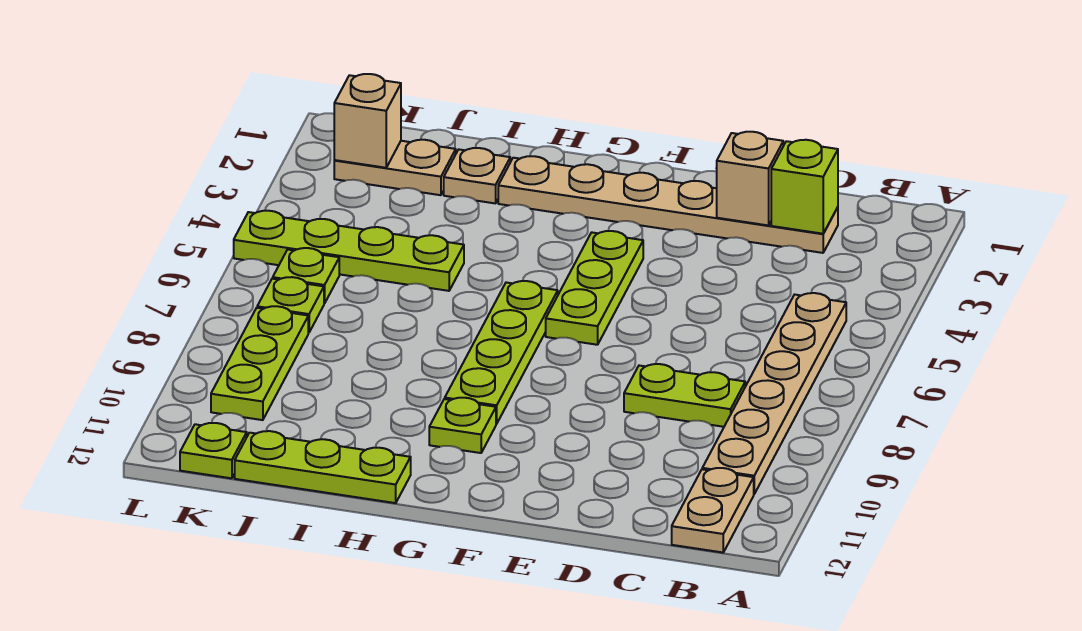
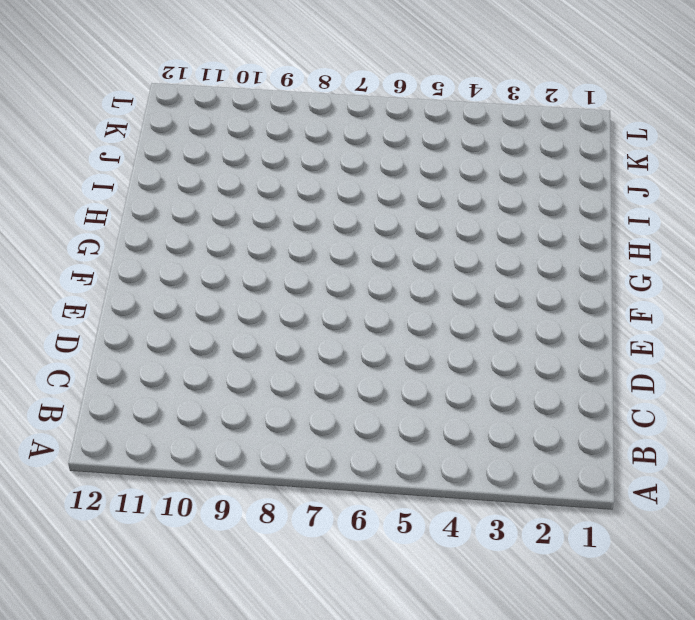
none -> tan 1x6 plate [702,293,846,494]
none -> tan 1x2 plate [672,468,754,553]
none -> tan 1x6 plate [498,156,838,253]

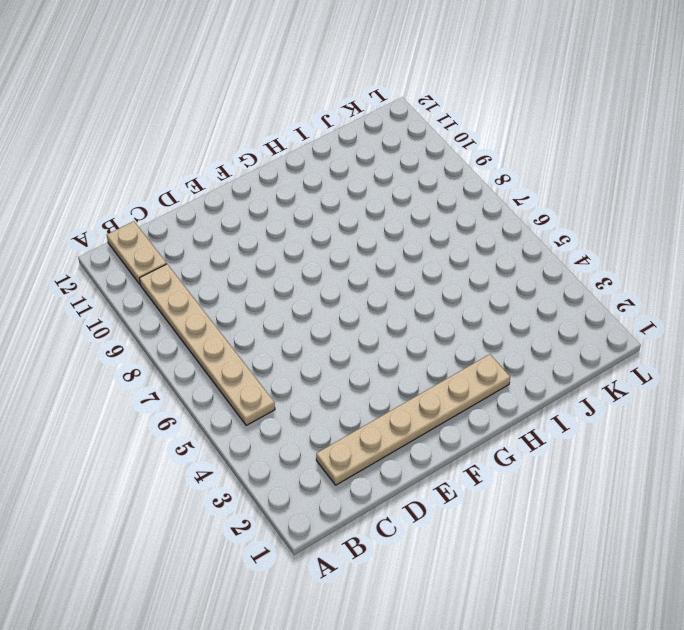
none -> lime 1x2 plate [624,364,745,427]
none -> lime 1x3 plate [546,231,643,345]
none -> lime 1x4 plate [445,281,558,424]

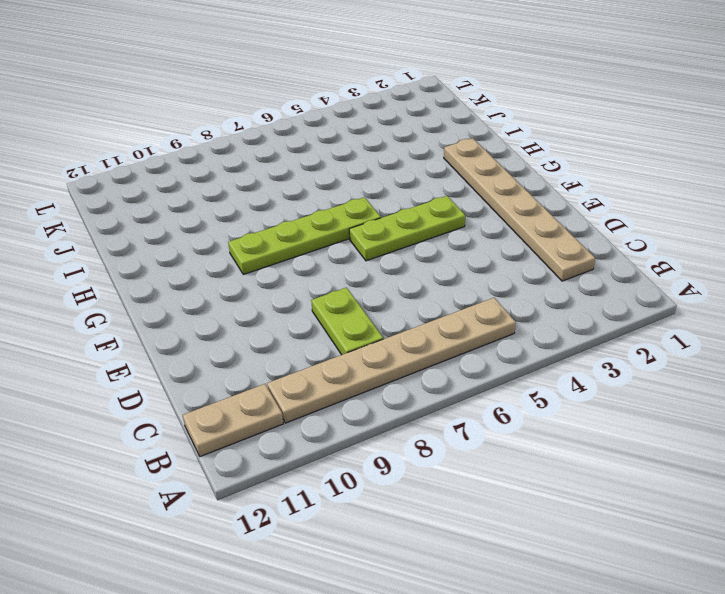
none -> lime 1x1 plate [429,398,496,453]
none -> lime 1x3 plate [235,431,411,503]
none -> tan 1x1 plate [444,148,510,203]

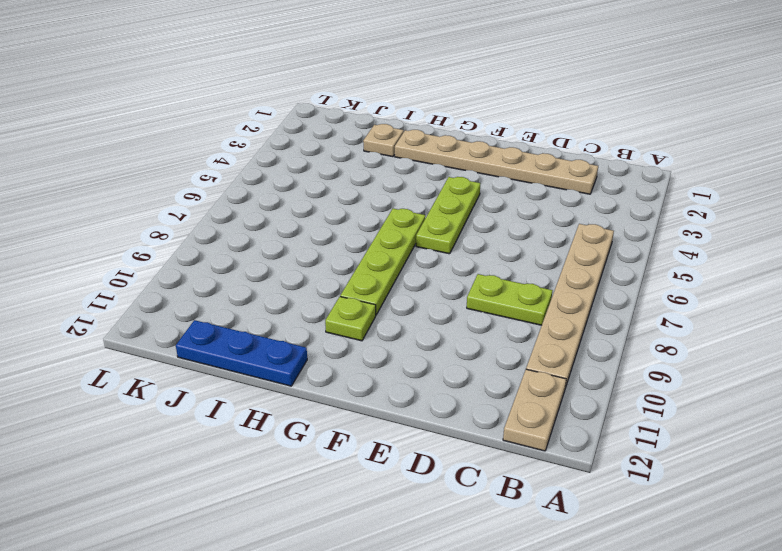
blue 1x3 plate [176,320,307,386] -> lime 1x3 plate [235,431,411,503]
none -> lime 1x4 plate [234,211,464,291]
none -> tan 1x2 plate [334,140,456,195]
none -> lime 1x1 plate [273,248,339,304]

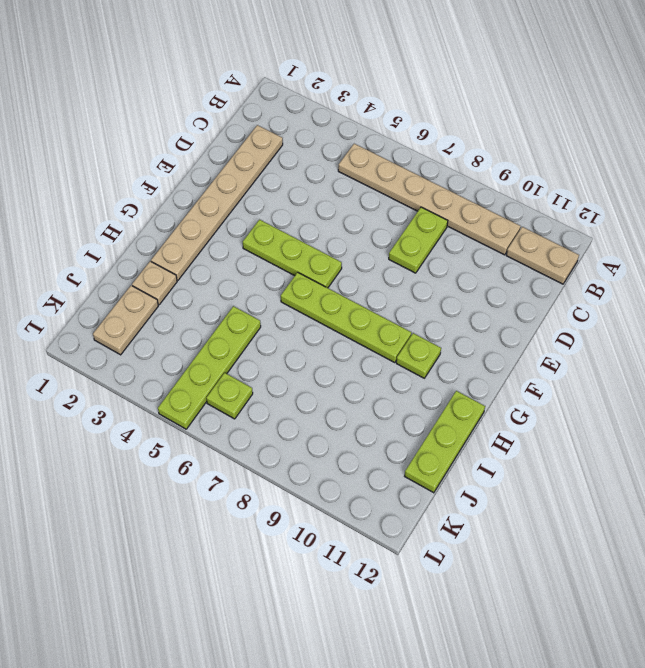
none -> lime 1x1 plate [257,277,324,333]
none -> lime 1x3 plate [211,306,308,420]
none -> lime 1x1 plate [180,423,247,478]

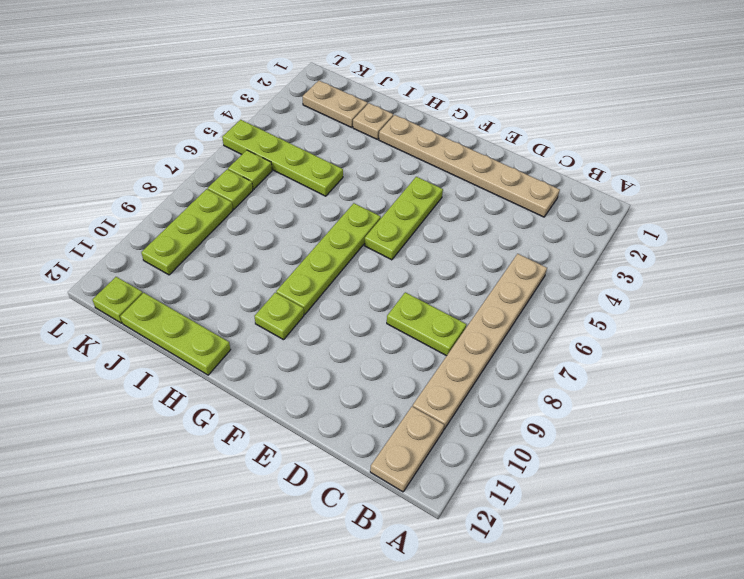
none -> lime 1x1 brick [771,140,838,234]
none -> tan 1x1 brick [717,132,783,225]
none -> tan 1x1 brick [334,74,401,168]

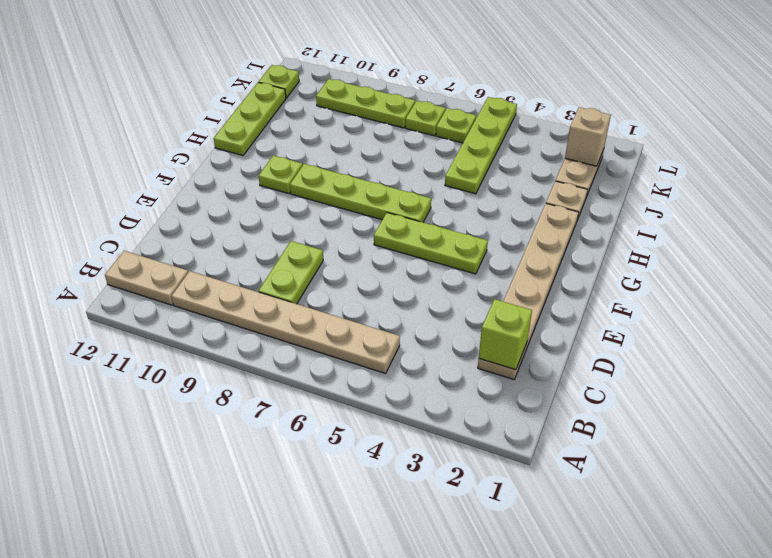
none -> tan 1x1 brick [717,132,783,225]

